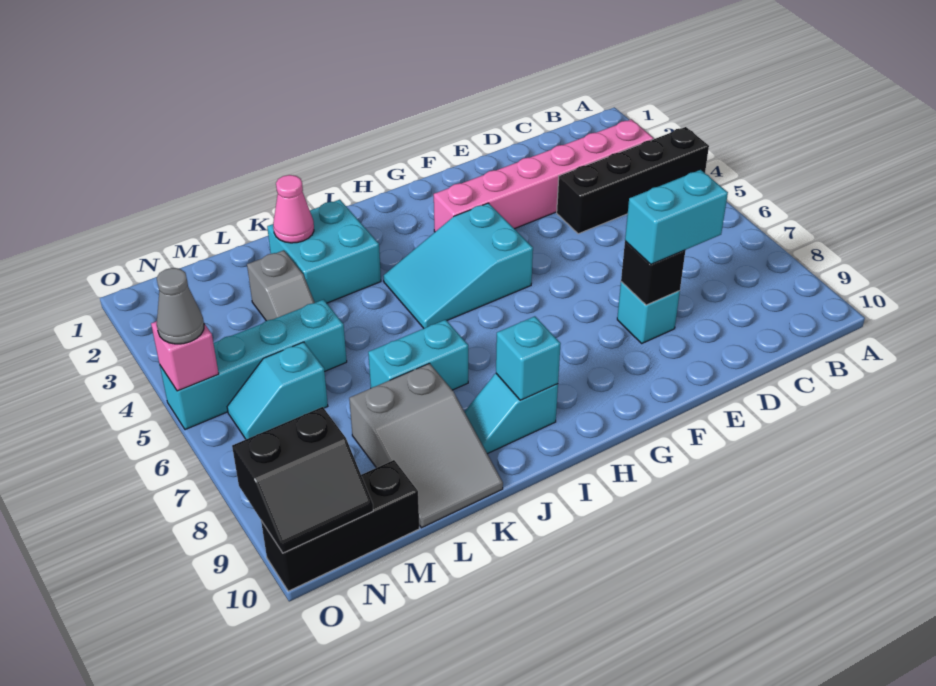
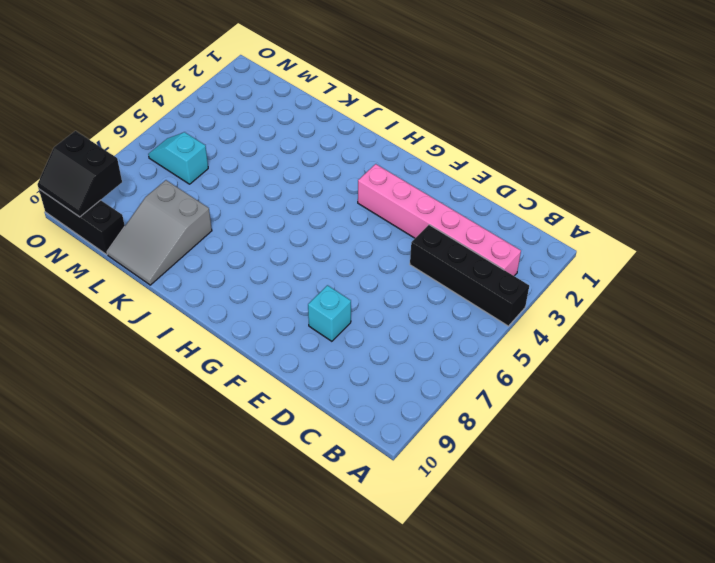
none -> cyan 2x3 slope [384,203,533,328]
none -> cyan 1x2 slope [465,374,558,454]
none -> cyan 2x2 brick [267,200,381,303]

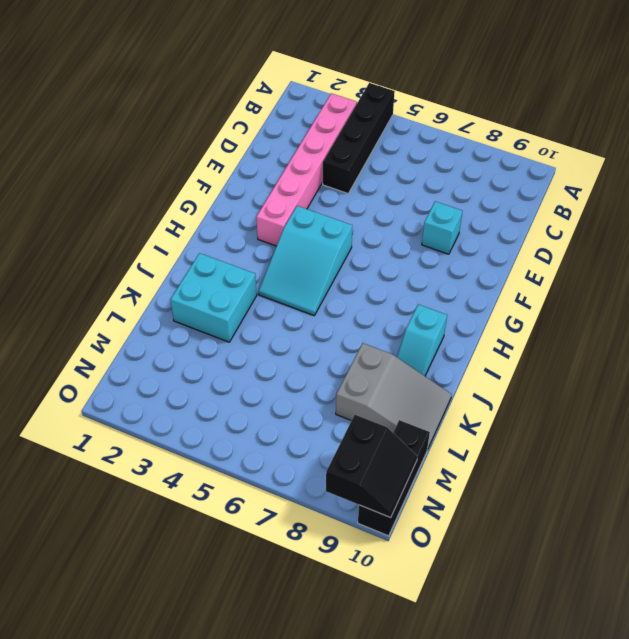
none -> cyan 1x2 brick [368,320,468,390]
none -> grey 1x2 slope [247,250,315,321]
none -> cyan 1x4 brick [160,300,347,430]

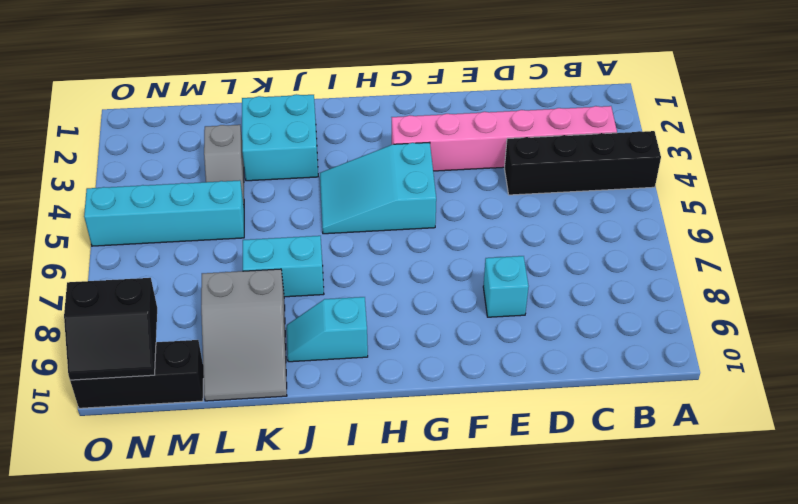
none -> cyan 1x2 slope [227,342,328,439]
none -> black 1x1 brick [621,241,685,305]
none -> cyan 1x1 brick [496,316,561,400]

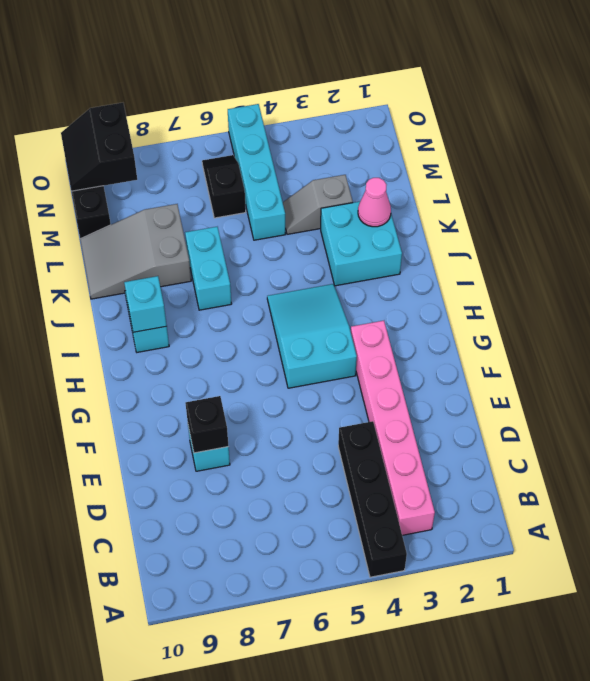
black 1x2 slope [202,155,246,218] -> cyan 1x2 slope [227,342,328,439]
none -> pink 1x1 brick [151,321,219,391]
none -> cyan 1x2 brick [625,170,728,264]
none -> grey 1x1 cone [157,268,204,344]

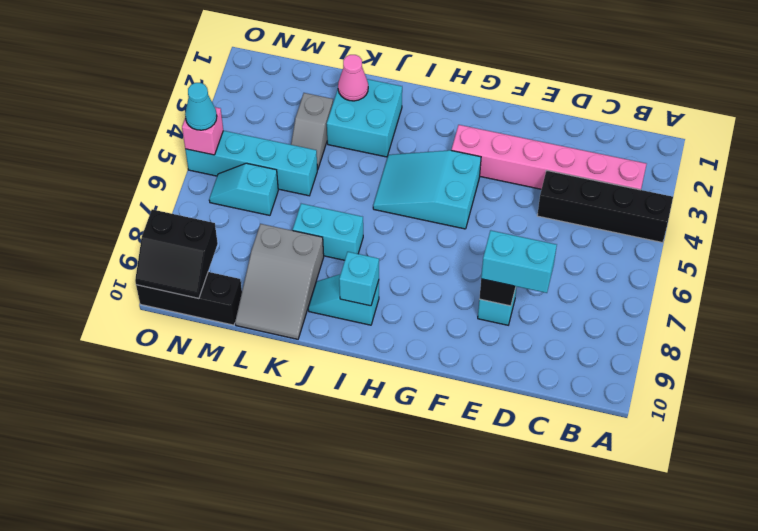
cyan 1x1 cone [185,83,217,130] -> grey 1x1 cone [157,268,204,344]

